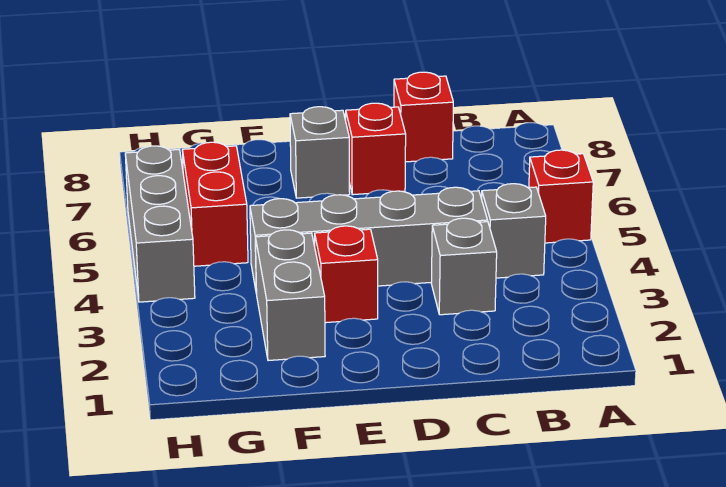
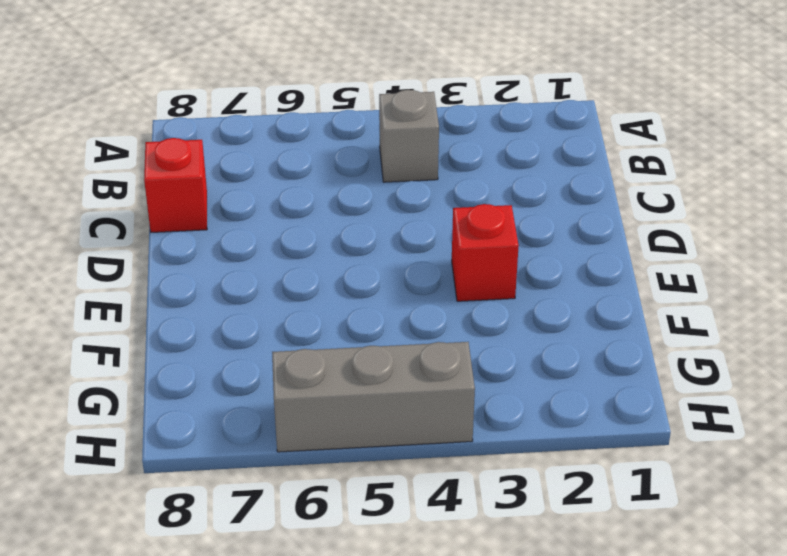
none -> red 1x1 brick [529,150,593,243]
none -> grey 1x1 brick [431,218,497,315]

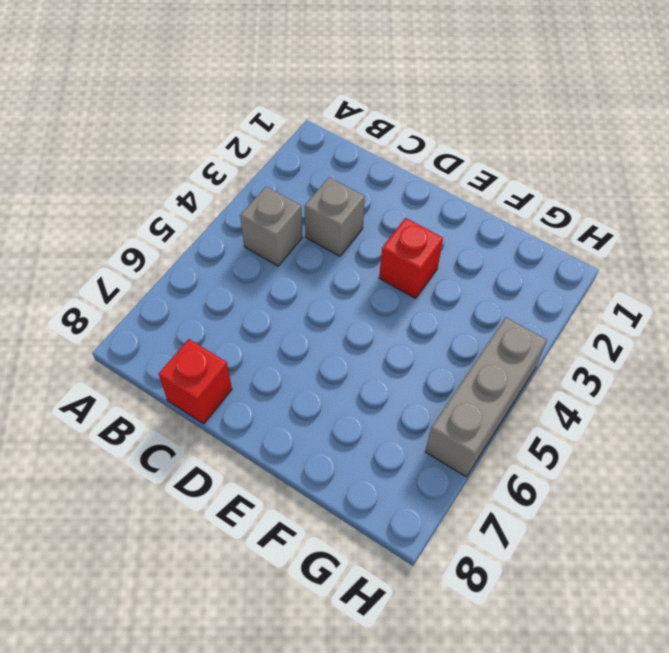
none -> red 1x1 brick [529,150,593,243]
none -> grey 1x4 brick [250,187,488,294]

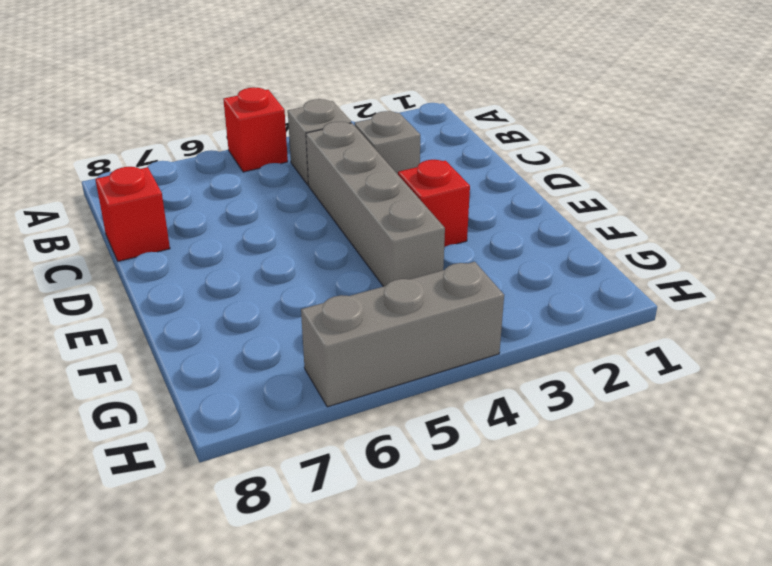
none -> red 1x1 brick [346,103,406,195]
none -> grey 1x1 brick [290,107,350,198]

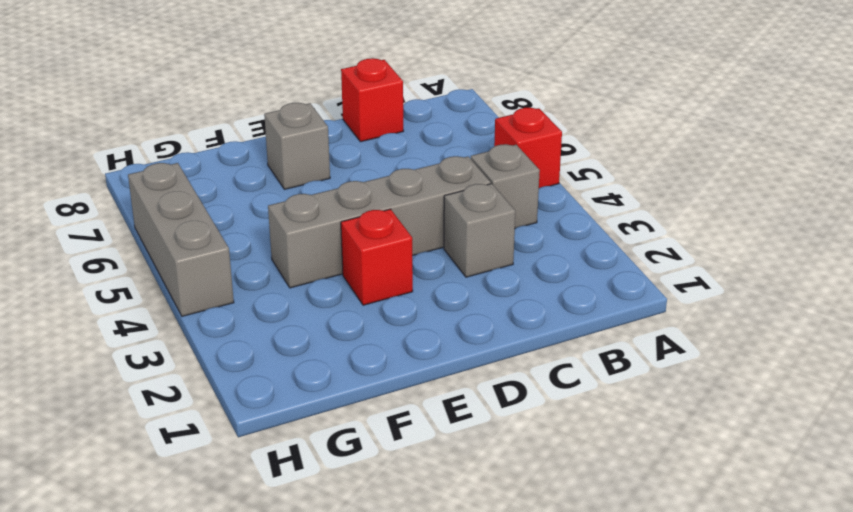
none -> red 1x1 brick [346,103,406,195]
none -> grey 1x2 brick [255,230,325,361]

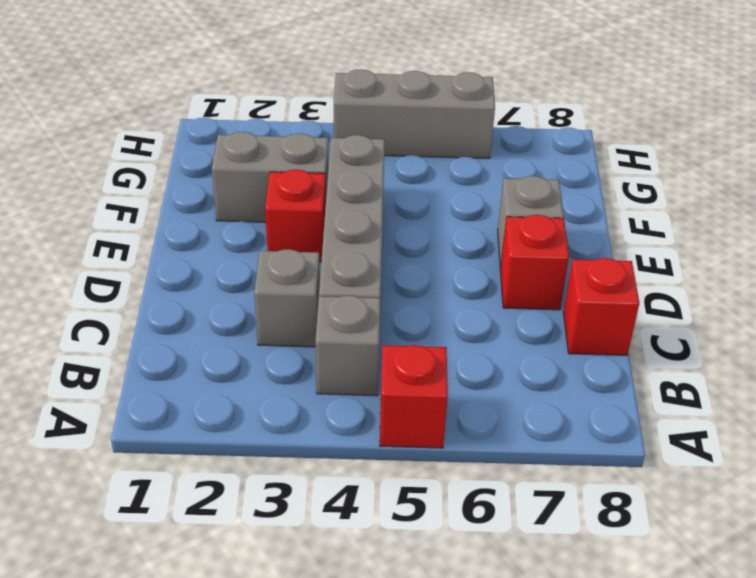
none -> red 1x2 brick [182,142,248,266]

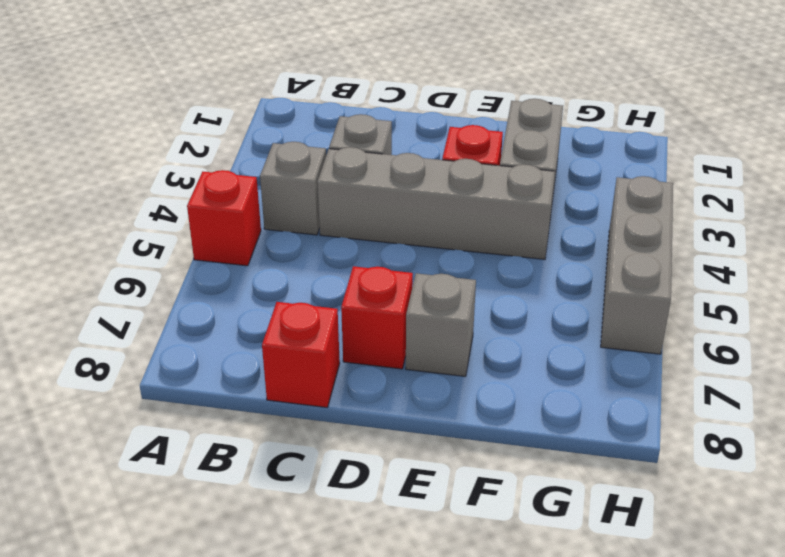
none -> red 1x2 brick [182,142,248,266]

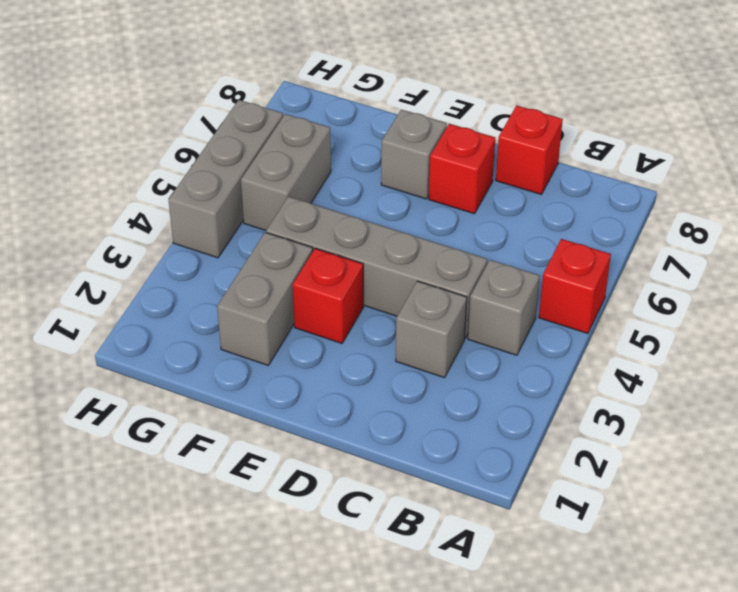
grey 1x2 brick [241,114,331,230] -> red 1x2 brick [182,142,248,266]

